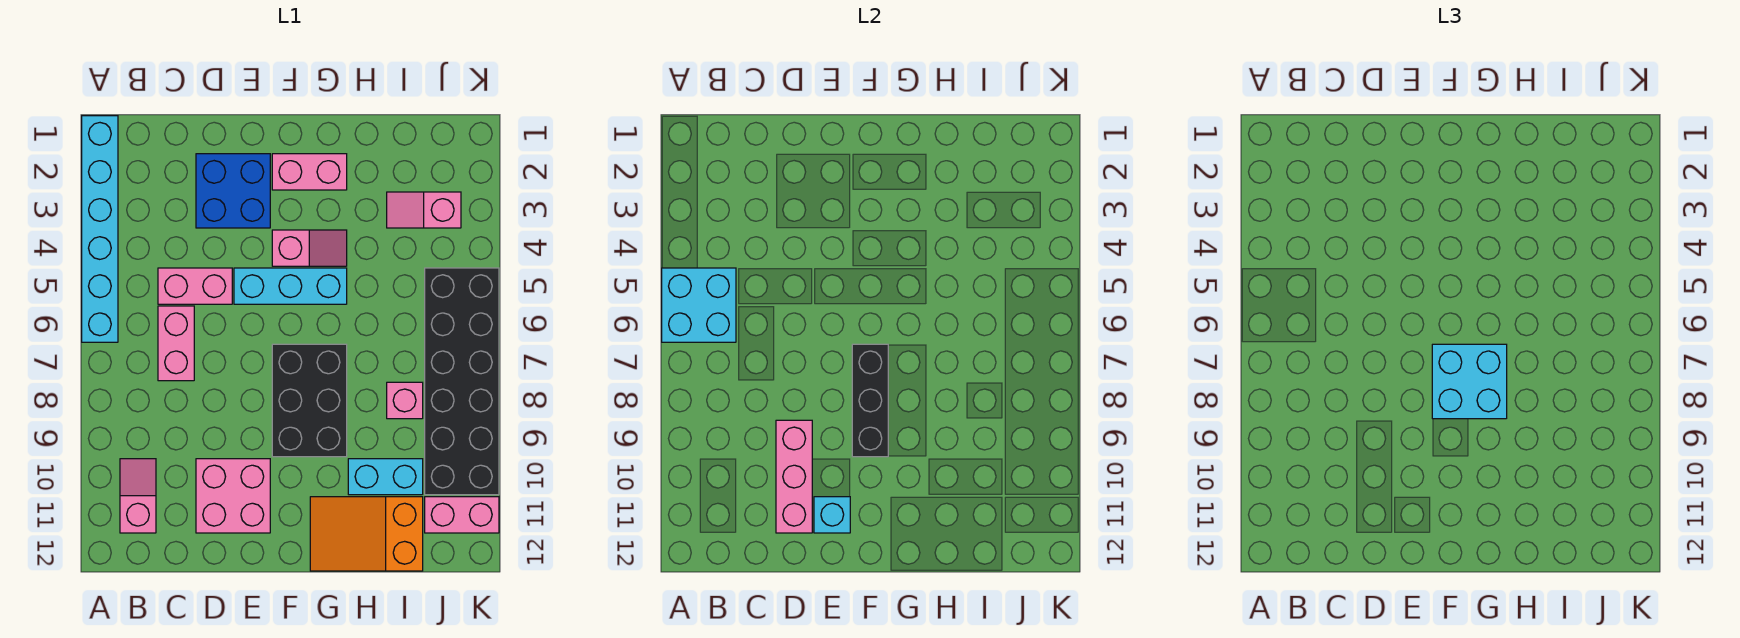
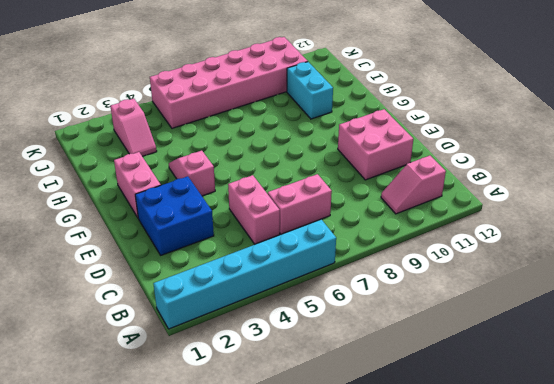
pink 2x6 brick [150,37,308,128] -> black 2x6 brick [425,268,499,495]
none -> cyan 1x3 brick [234,268,347,304]
none -> black 2x3 brick [272,344,347,457]
none -> orange 2x3 slope [310,497,423,571]

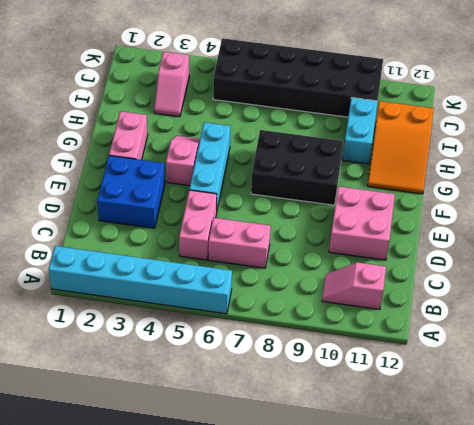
none -> pink 1x1 brick [387,382,423,419]
none -> pink 1x2 brick [425,497,499,533]
none -> cyan 2x2 brick [662,268,736,342]

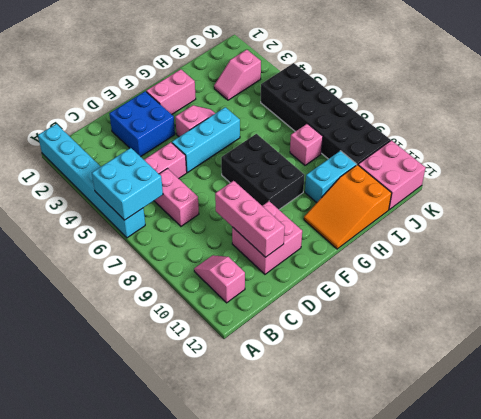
pink 2x2 brick [358,140,425,210] -> pink 1x2 brick [425,497,499,533]
none -> cyan 1x1 brick [814,497,850,533]
none -> black 1x3 brick [852,344,888,457]
none -> cyan 2x2 brick [1432,344,1507,419]

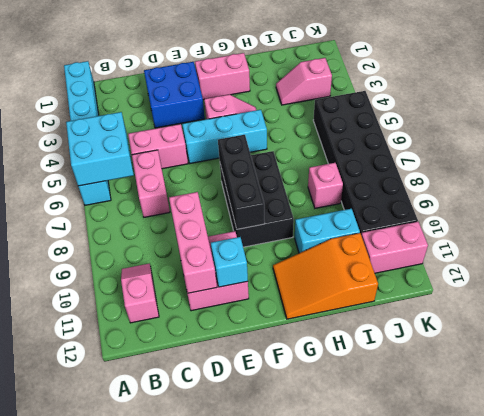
none -> cyan 2x2 brick [1432,344,1507,419]

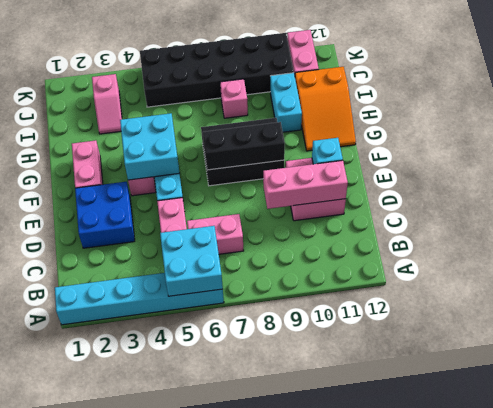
cyan 2x2 brick [120,113,179,180] -> cyan 2x2 brick moved to [1432,344,1507,419]
none -> pink 1x2 slope [120,459,156,533]

